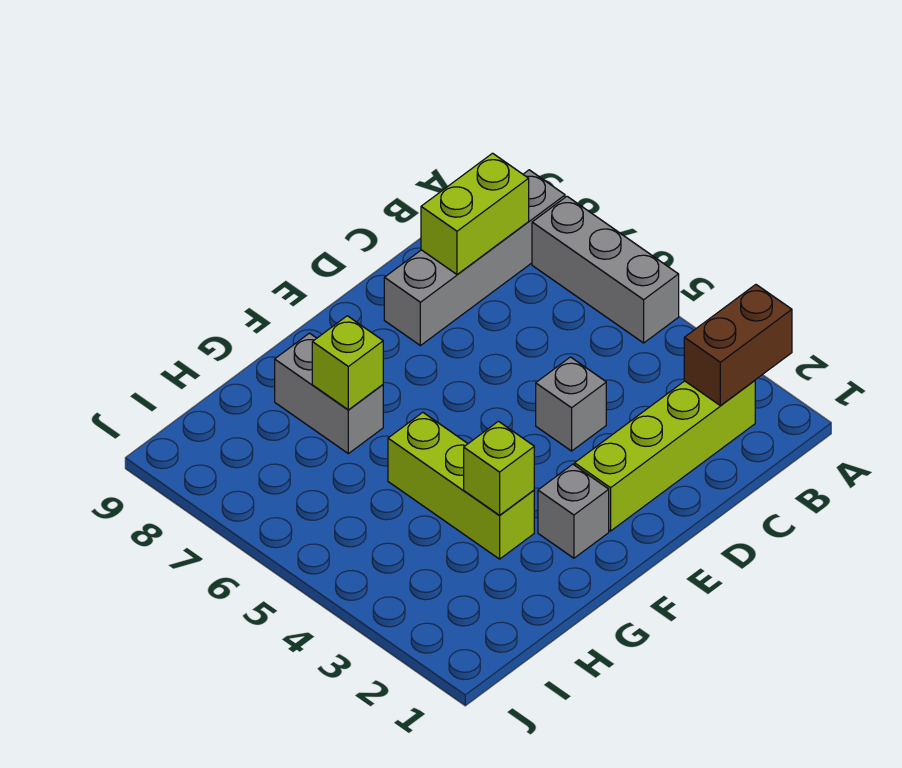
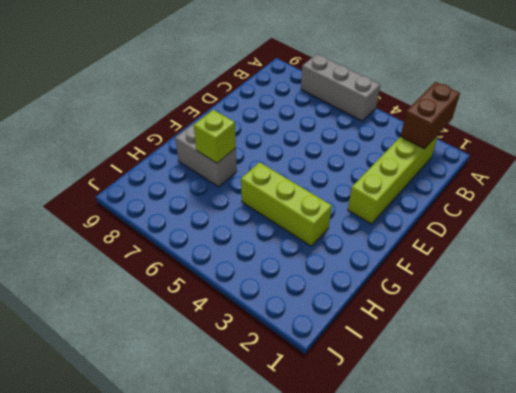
none -> grey 1x4 brick [384,170,565,346]
none -> grey 1x1 brick [536,357,606,451]

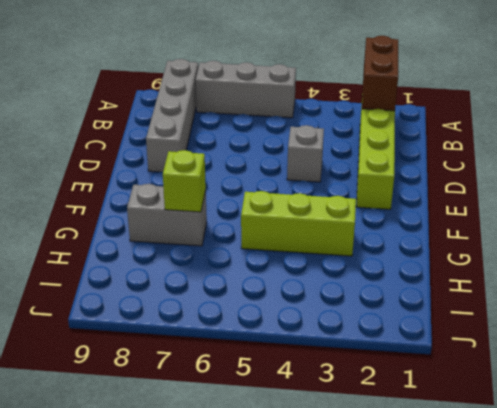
none -> grey 1x1 brick [538,464,609,558]
none -> lime 1x2 brick [421,153,529,274]

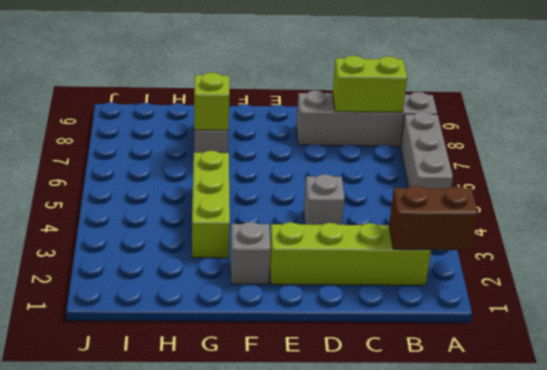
none -> lime 1x1 brick [464,421,534,515]

